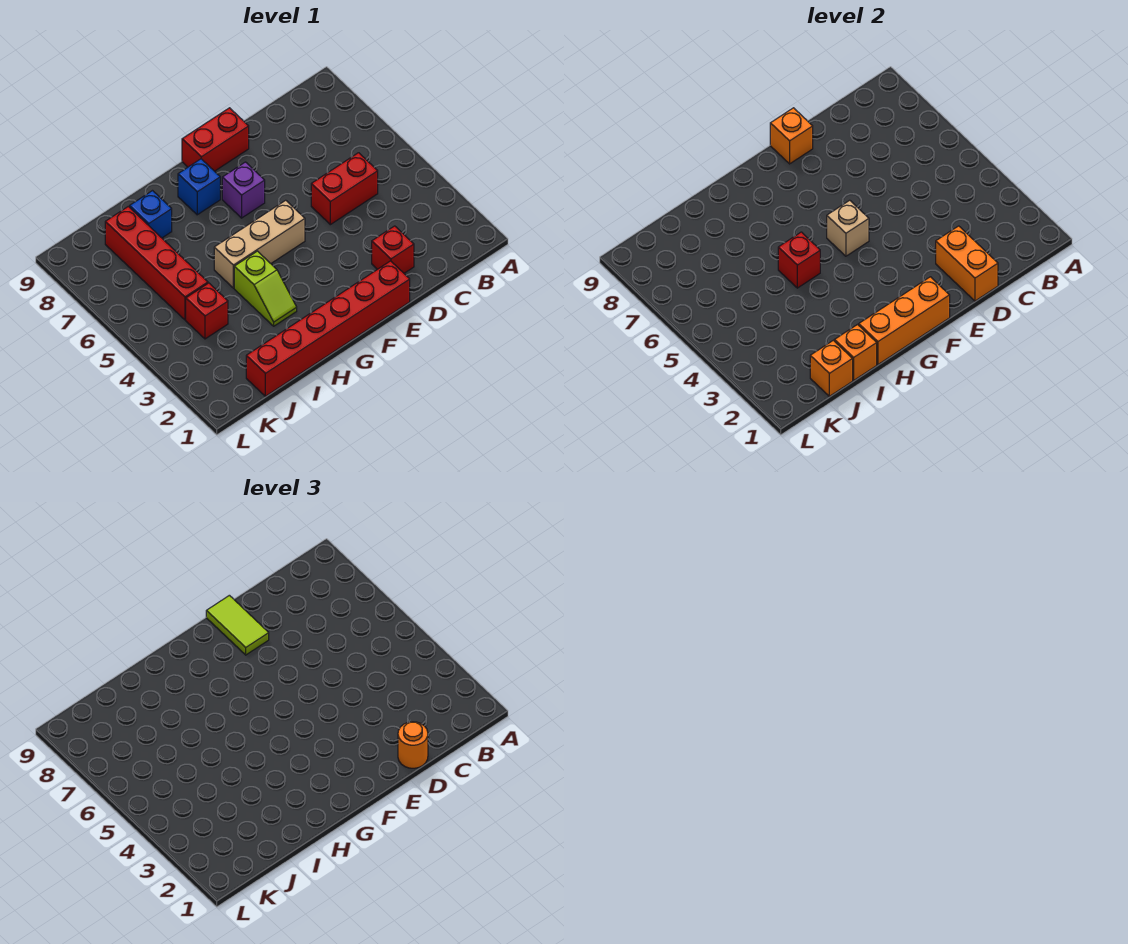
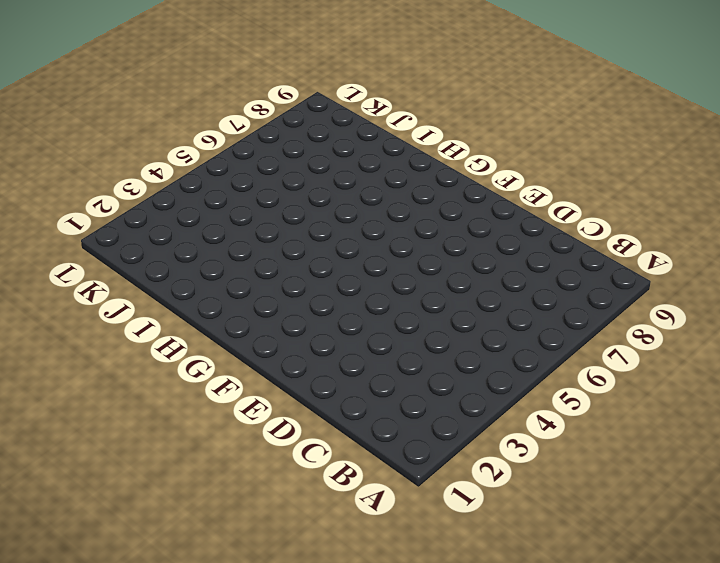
none -> red 1x2 brick [311,153,378,225]
none -> red 1x1 brick [372,226,414,273]
none -> red 1x6 brick [246,261,410,396]

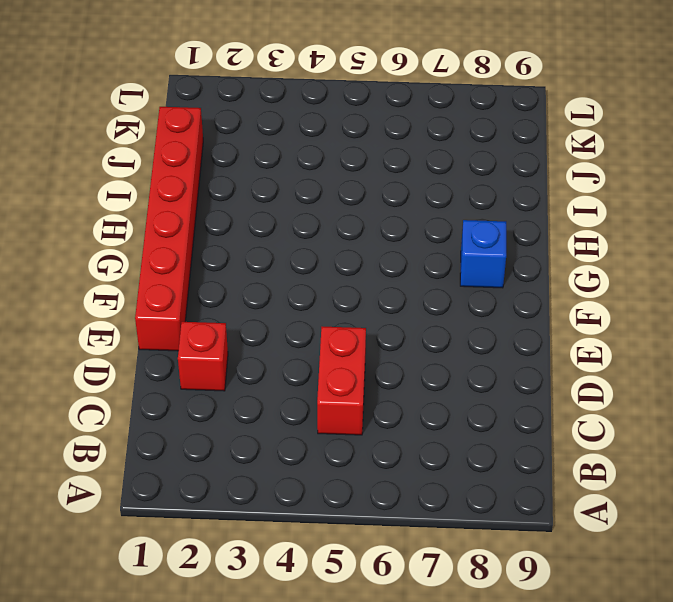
none -> red 1x2 brick [182,108,249,171]
none -> tan 1x3 brick [214,200,305,288]
none -> purple 1x1 brick [222,162,265,218]

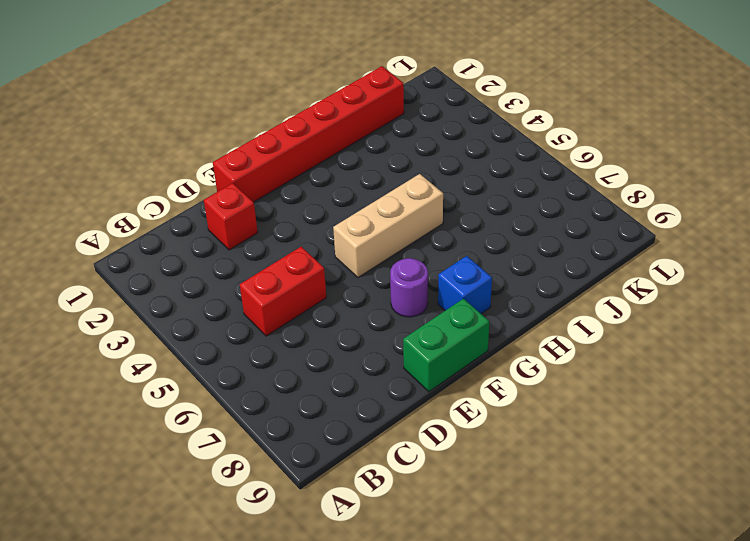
green 1x2 brick [403,298,489,392] -> red 1x2 brick [182,108,249,171]
purple 1x1 round brick [390,258,428,317] -> purple 1x1 brick [222,162,265,218]
none -> lime 1x2 slope [234,251,297,326]
none -> blue 1x1 brick [130,191,172,238]
none -> red 1x1 brick [186,283,228,339]

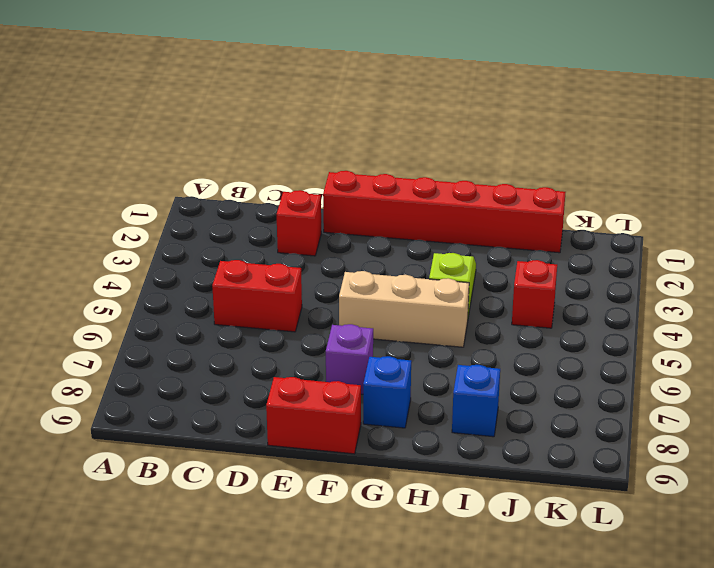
none -> red 1x4 brick [105,206,208,320]
none -> orange 1x2 brick [936,226,998,301]
none -> orange 1x1 brick [770,108,813,164]

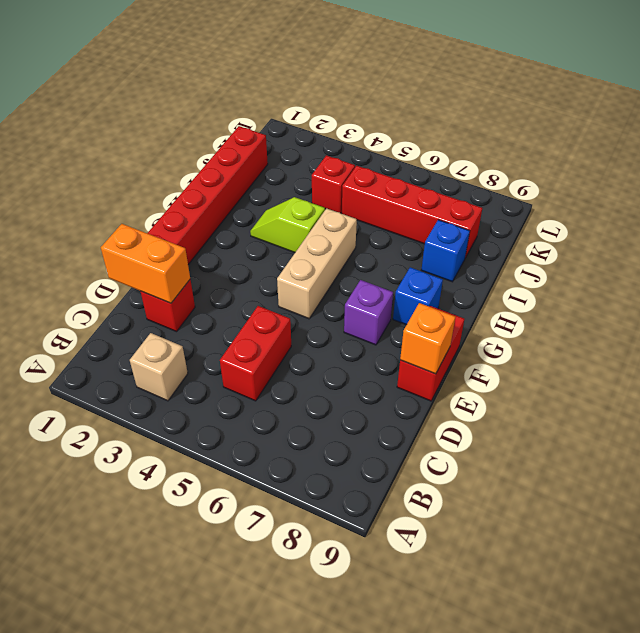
tan 1x1 brick [130,333,188,401] -> tan 1x1 brick moved to [827,200,869,256]
none -> orange 1x3 brick [859,277,950,364]
none -> red 1x1 brick [778,232,820,288]
none -> orange 1x1 brick [834,325,877,380]

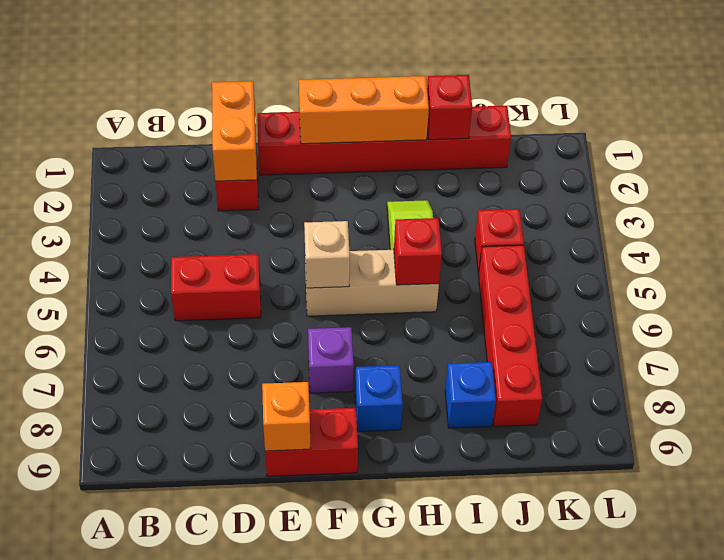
red 1x1 brick [427,75,472,140] -> orange 1x1 brick [834,325,877,380]
none -> orange 1x1 brick [810,340,853,396]
none -> orange 1x1 round brick [398,722,428,768]
none -> lime 1x2 tile [206,595,269,655]

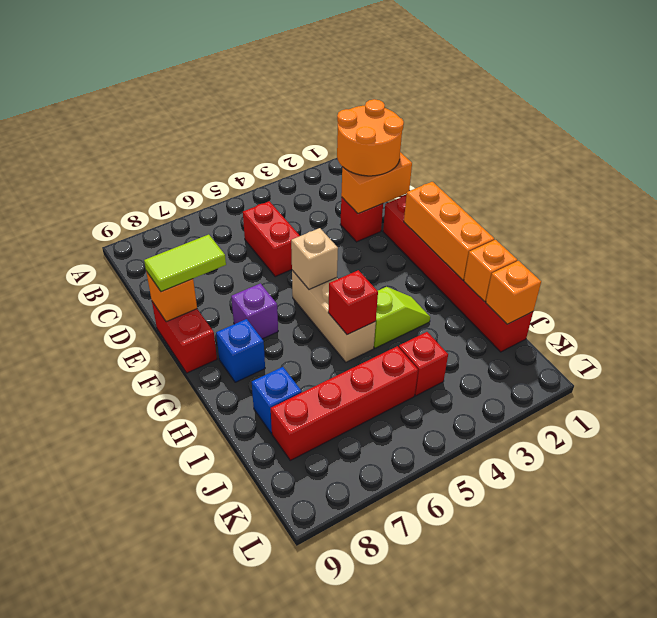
orange 2x2 round brick [337,99,404,176] -> orange 1x1 round brick [398,722,428,768]

